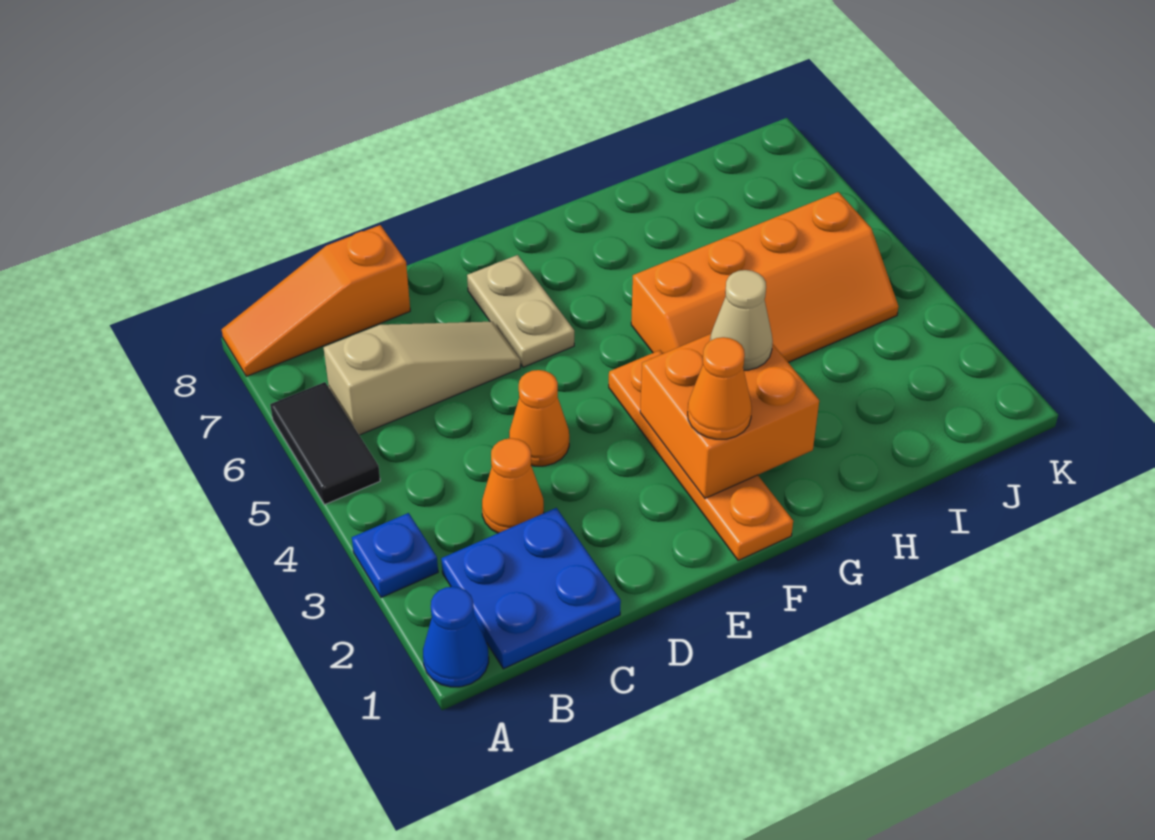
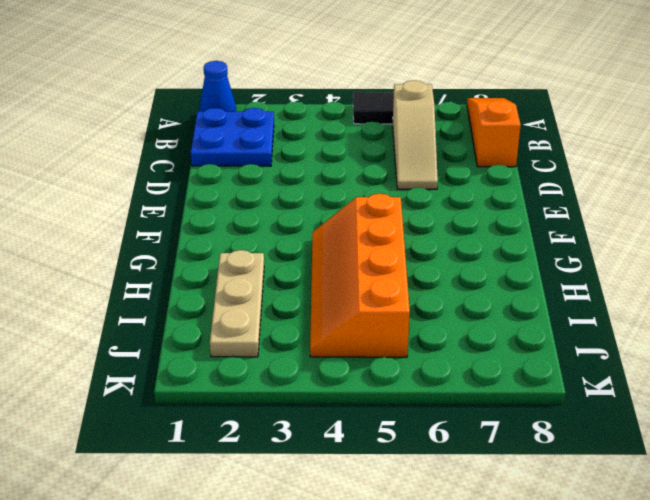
tan 1x3 plate [210,250,264,357] -> none
none -> blue 1x1 plate [352,513,438,598]
none -> orange 1x1 cone [482,438,544,533]
none -> orange 1x1 cone [509,370,569,466]

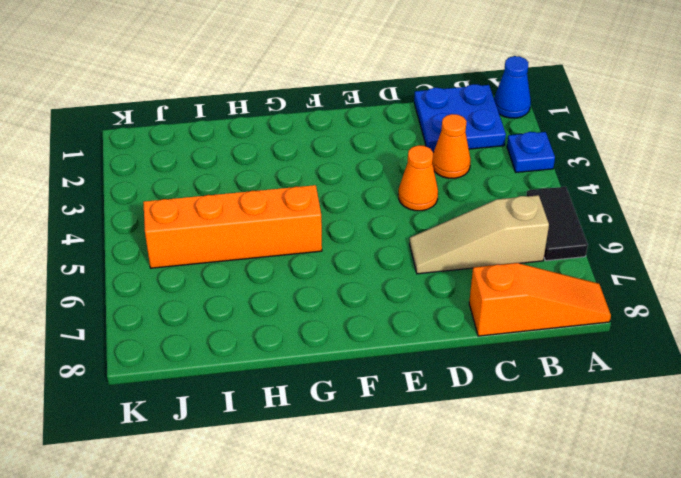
none -> tan 1x2 plate [467,255,574,367]
none -> orange 1x4 plate [609,350,793,560]
none -> orange 2x2 brick [640,334,819,498]

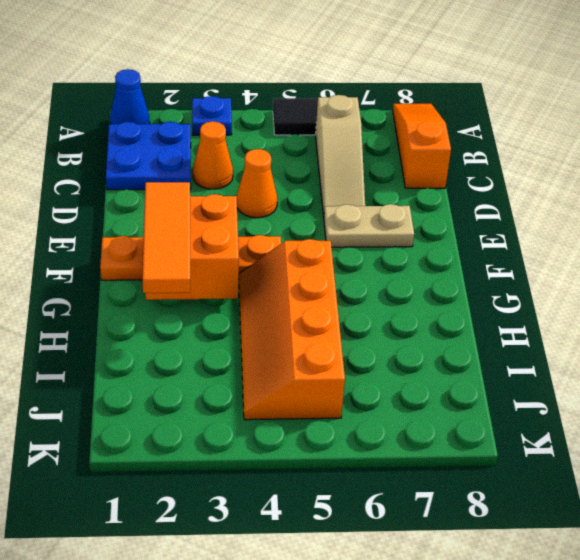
orange 1x3 tile [142,182,190,293] -> orange 1x1 cone [688,337,752,439]
none -> tan 1x1 cone [710,270,773,370]

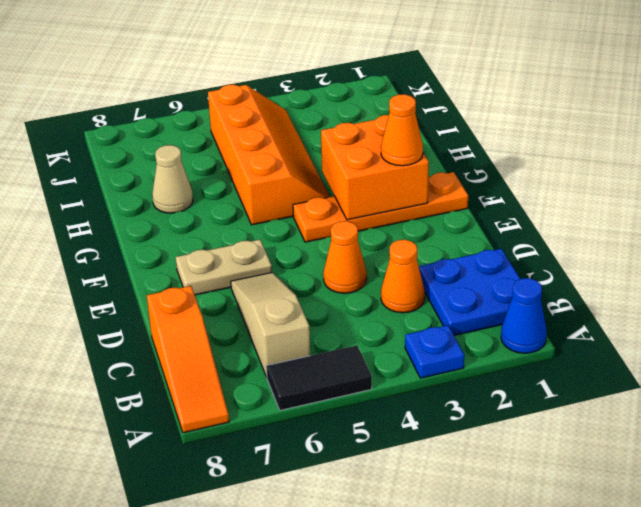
tan 1x1 cone [152,145,193,213] -> tan 1x1 cone moved to [710,270,773,370]

